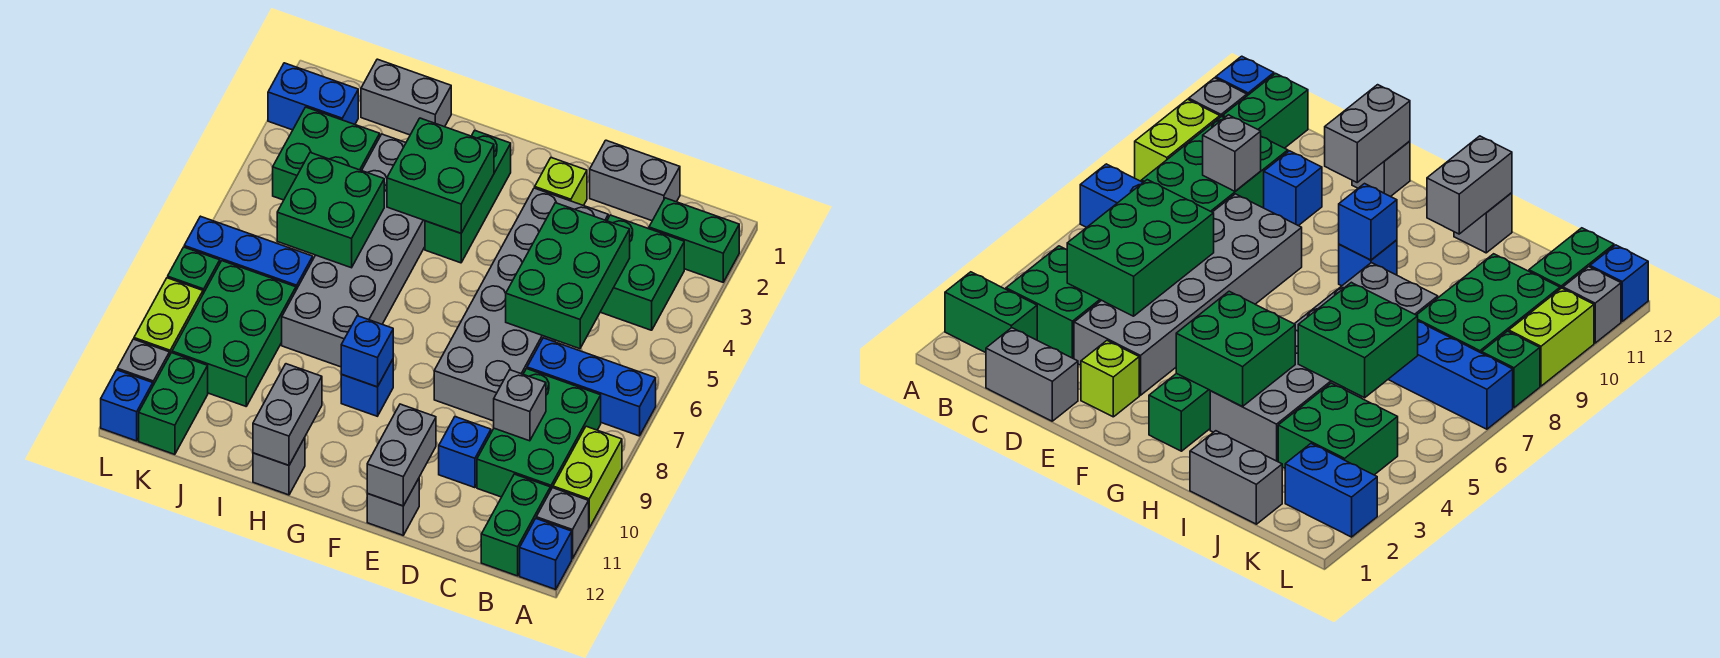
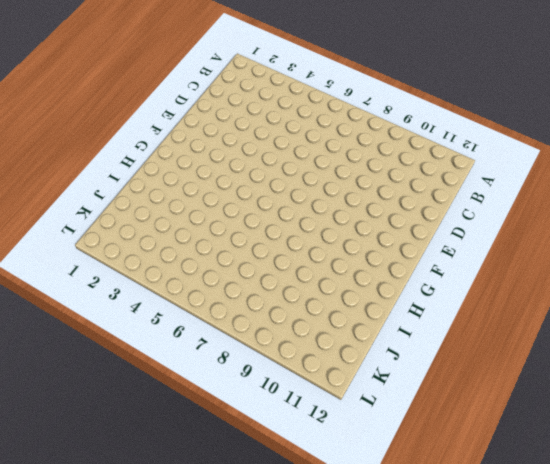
none -> green 1x2 brick [649,198,739,282]
none -> blue 1x3 brick [527,338,656,436]
none -> lime 1x2 brick [553,426,622,528]
none -> grey 1x1 brick [536,488,589,559]

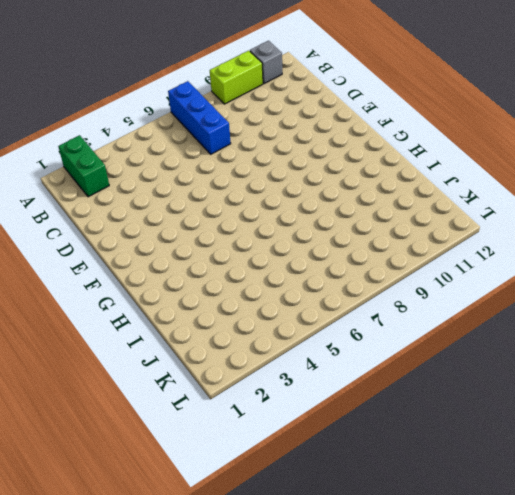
none -> blue 1x1 brick [520,519,572,589]
none -> green 2x2 brick [601,215,684,330]
none -> green 2x3 brick [477,369,601,497]
none -> green 1x2 brick [481,474,550,576]

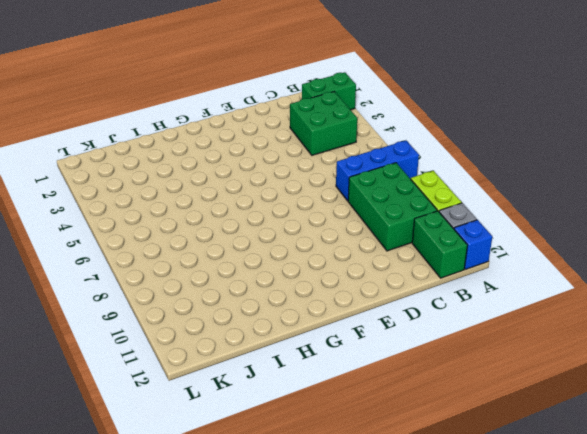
none -> grey 1x2 brick [590,140,680,221]
none -> grey 2x6 brick [434,188,608,421]
none -> blue 1x1 brick [439,417,491,488]
none -> lime 1x1 brick [535,158,587,206]

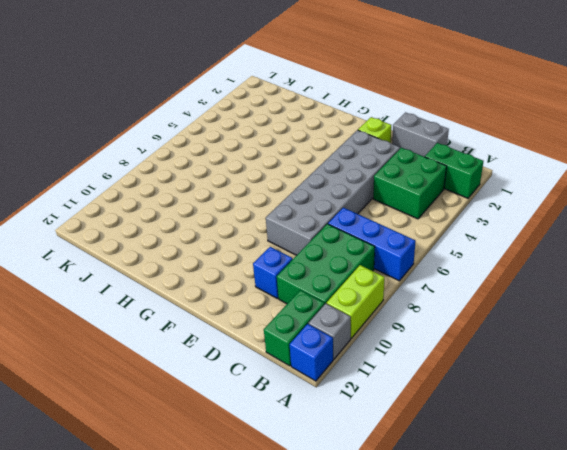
none -> grey 1x1 brick [367,478,419,535]
none -> green 1x3 brick [425,131,511,263]
none -> blue 1x1 brick [341,360,393,416]
none -> grey 2x6 brick [282,134,425,367]

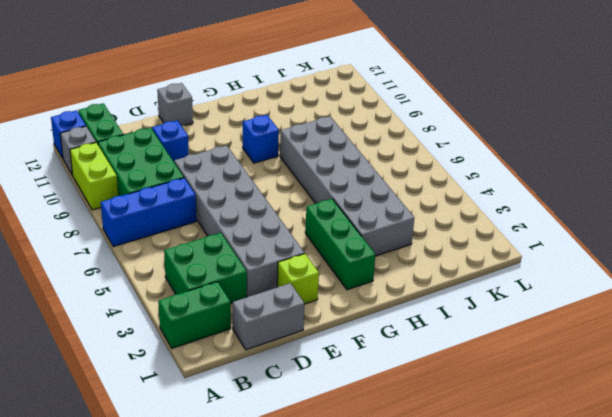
none -> grey 1x1 brick [253,437,305,495]
none -> grey 1x2 brick [361,59,451,135]
none -> green 2x2 brick [273,107,380,200]
none -> blue 1x3 brick [184,216,313,290]

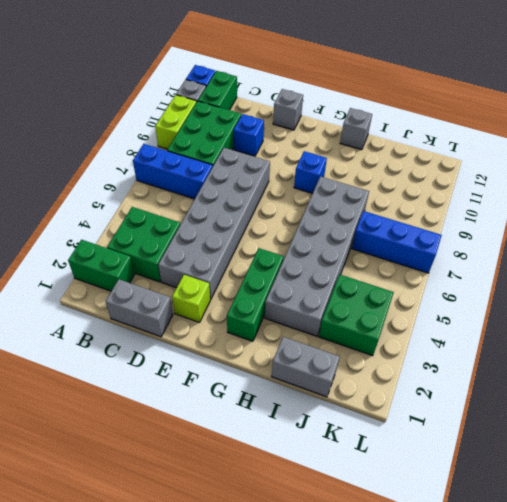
none -> green 2x3 brick [172,261,296,406]
none -> blue 1x2 brick [268,63,358,130]
none -> green 1x2 brick [139,353,208,454]
none -> green 1x1 brick [168,247,220,294]

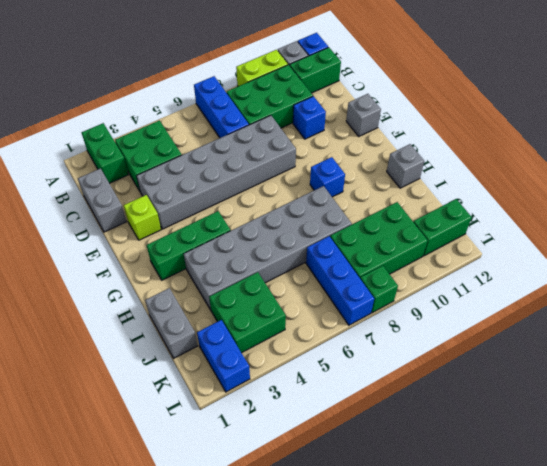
none -> lime 1x2 brick [134,278,203,356]
none -> grey 1x1 brick [117,339,169,385]
none -> blue 1x1 brick [101,370,153,441]
none -> green 2x3 brick [506,203,630,349]

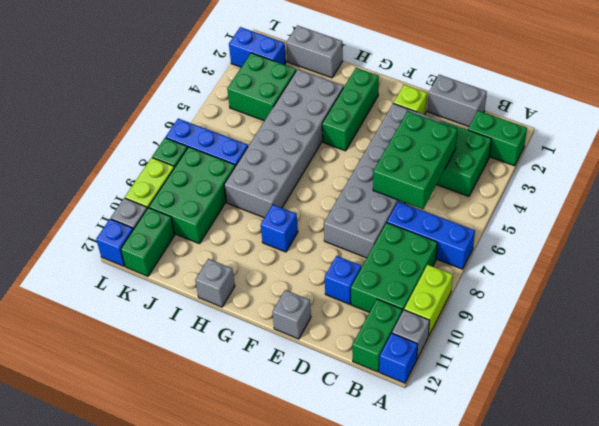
none -> grey 1x1 brick [494,370,546,441]
none -> grey 1x2 brick [367,404,436,506]
none -> green 2x2 brick [387,118,494,233]
none -> blue 1x1 brick [341,316,393,387]

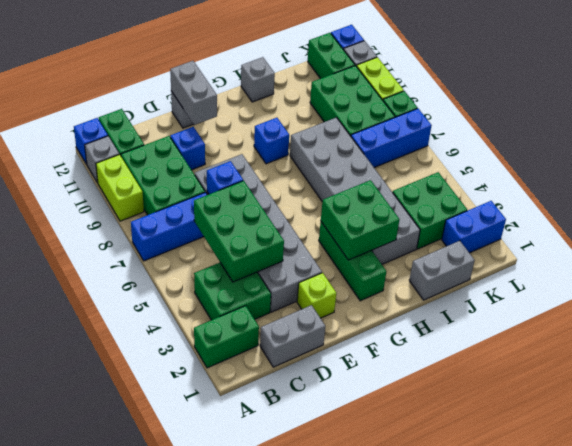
blue 1x1 brick [207,161,243,194] -> blue 1x1 brick moved to [341,316,393,387]
none -> grey 1x1 brick [494,370,546,441]
none -> grey 1x2 brick [253,364,322,465]
none -> green 2x2 brick [277,153,384,268]

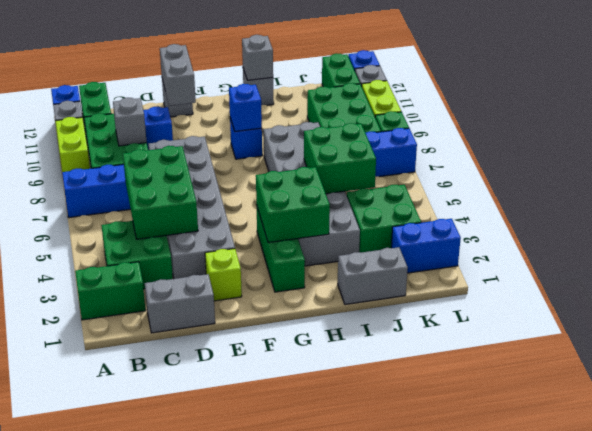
grey 1x1 brick [242,35,273,80] -> grey 1x2 brick [253,364,322,465]

